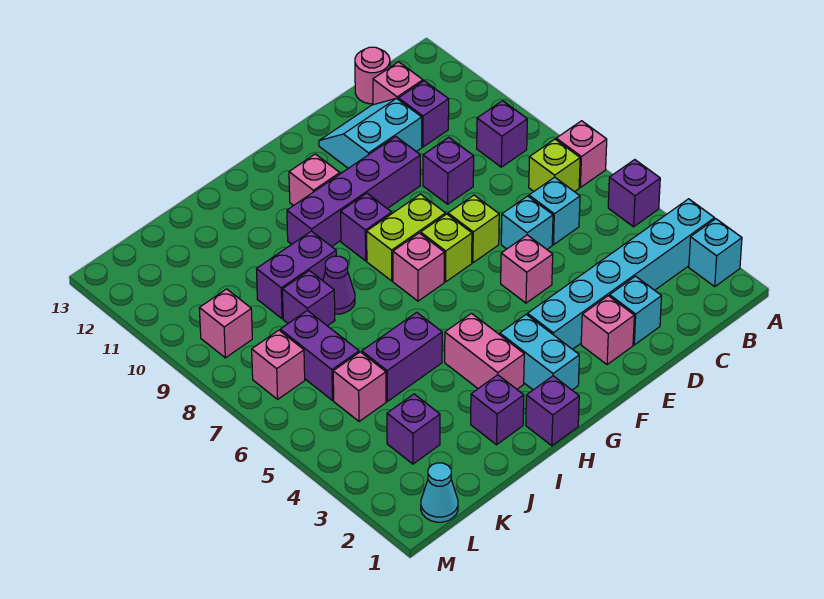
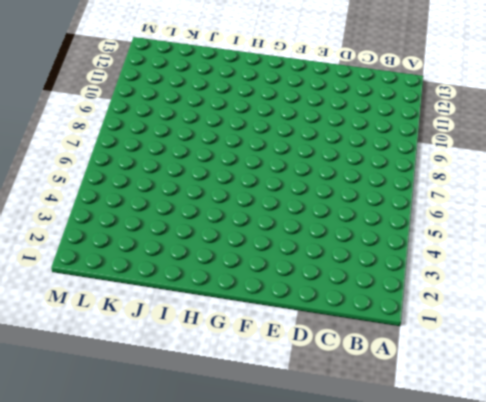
none -> cyan 1x1 brick [689,219,742,286]
none -> cyan 1x6 brick [527,199,715,349]
none -> purple 1x1 brick [608,160,660,227]
none -> pink 1x1 brick [556,121,607,187]

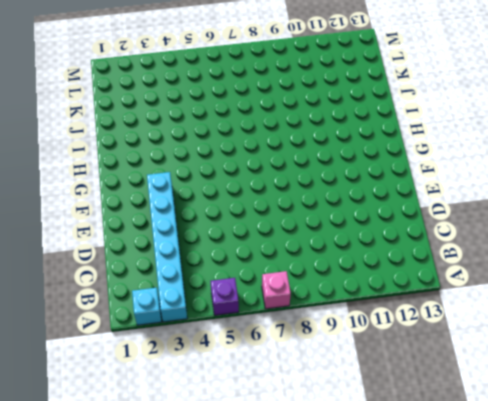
none -> lime 1x1 brick [529,139,580,192]
none -> purple 1x1 brick [477,101,527,167]
none -> cyan 1x1 brick [529,177,580,245]
none -> purple 1x1 brick [398,81,449,147]

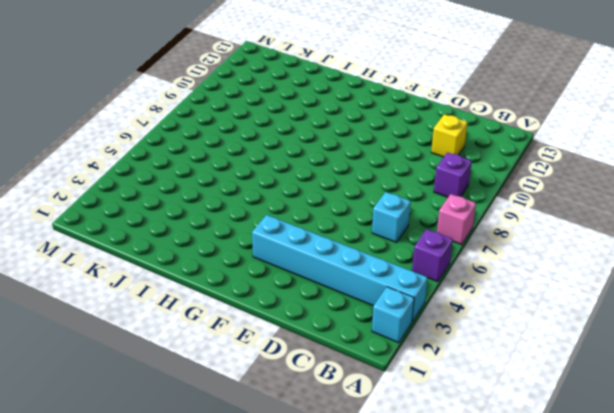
yellow 1x1 brick [431,114,468,157] -> purple 1x1 brick [398,81,449,147]
none -> lime 1x1 brick [529,139,580,192]
none -> pink 1x1 brick [373,62,423,105]
none -> pink 1x1 round brick [355,47,390,104]
none -> cyan 1x1 brick [610,276,662,345]

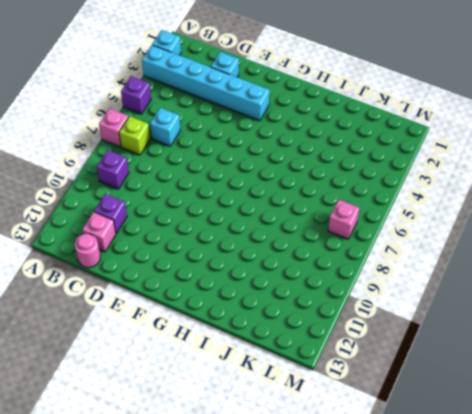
none -> cyan 1x1 brick [501,196,553,249]
none -> purple 1x1 brick [423,137,474,204]
none -> cyan 2x2 slope [319,98,422,168]
none -> pink 1x1 brick [581,296,634,365]

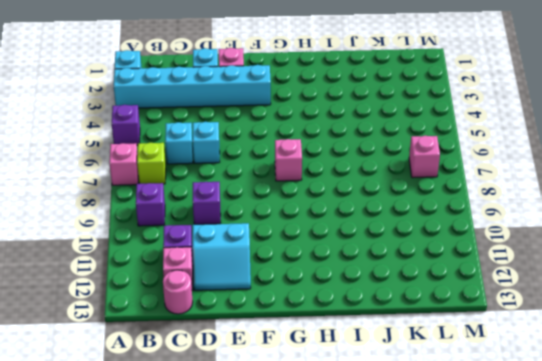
none -> pink 1x1 brick [501,235,553,303]
none -> lime 1x1 brick [448,195,499,263]
none -> purple 1x4 brick [287,137,420,247]
none -> lime 1x1 brick [421,214,472,282]

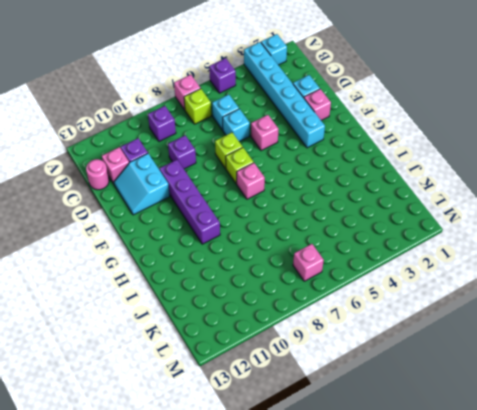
none -> lime 1x2 brick [367,194,446,281]
none -> cyan 1x2 brick [500,314,579,390]
none -> purple 1x1 brick [341,193,392,261]
none -> pink 1x1 brick [289,154,340,206]

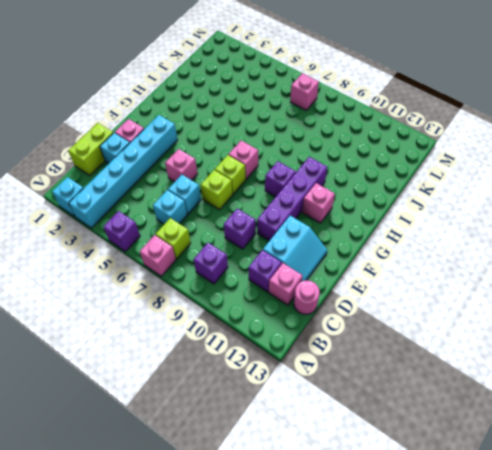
lime 1x2 brick [68,123,113,175] -> lime 1x2 brick moved to [367,194,446,281]
none -> cyan 1x2 brick [500,314,579,390]
none -> purple 1x1 brick [526,376,579,446]
none -> pink 1x2 brick [445,313,524,389]
none -> purple 1x1 brick [471,375,524,445]

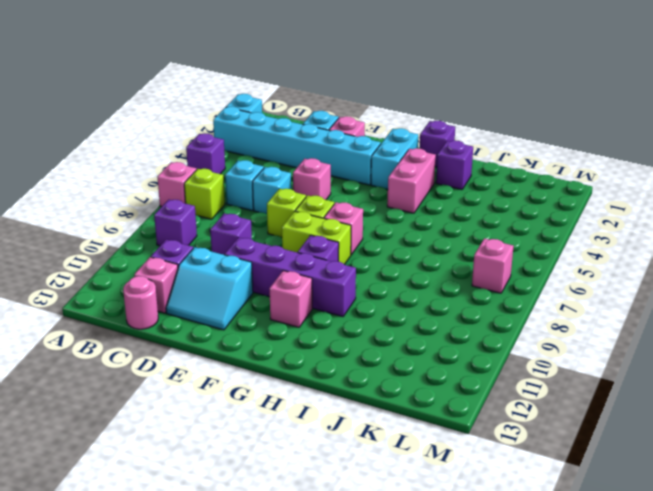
none -> purple 1x2 brick [362,312,442,401]
none -> purple 1x1 cone [323,256,355,314]
none -> purple 1x2 brick [256,231,336,319]
none -> purple 1x1 brick [283,271,335,326]

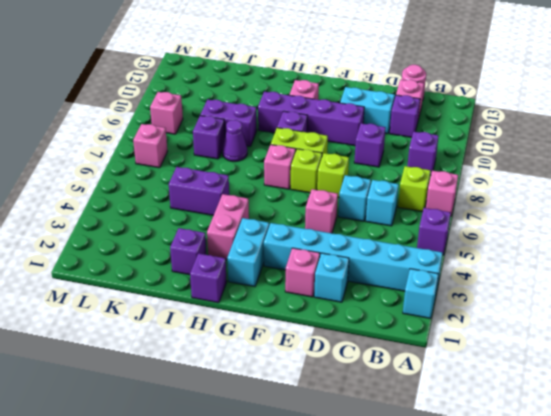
none -> purple 1x1 brick [387,394,440,464]
none -> pink 1x1 brick [333,352,386,421]
none -> purple 1x2 brick [280,310,359,400]
none -> cyan 1x1 cone [421,463,458,522]

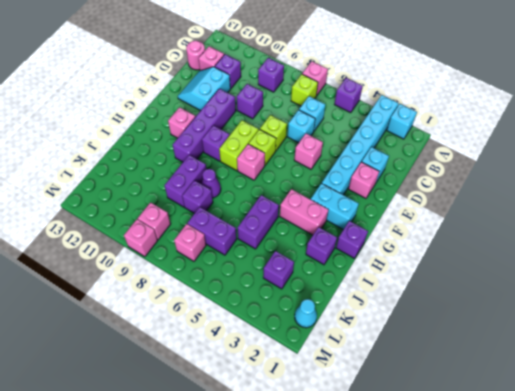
pink 1x1 brick [124,219,158,257] -> pink 1x1 brick moved to [333,352,386,421]

